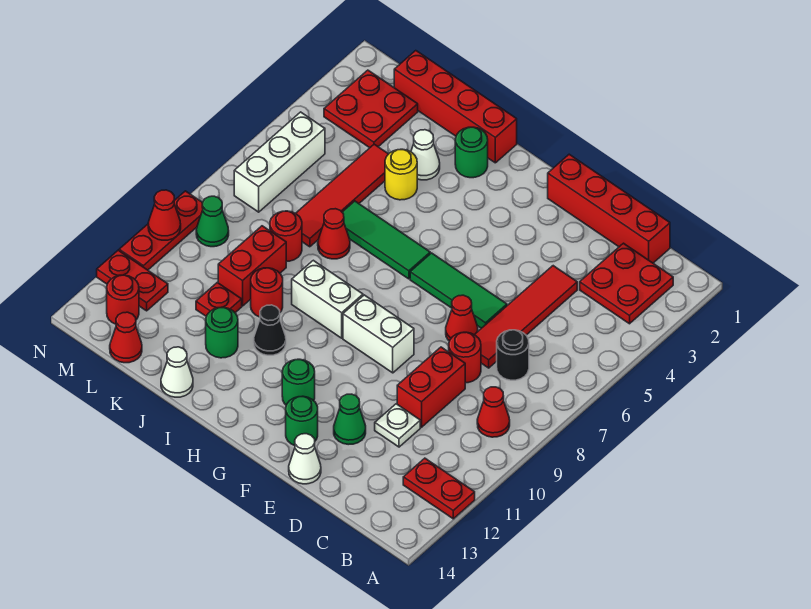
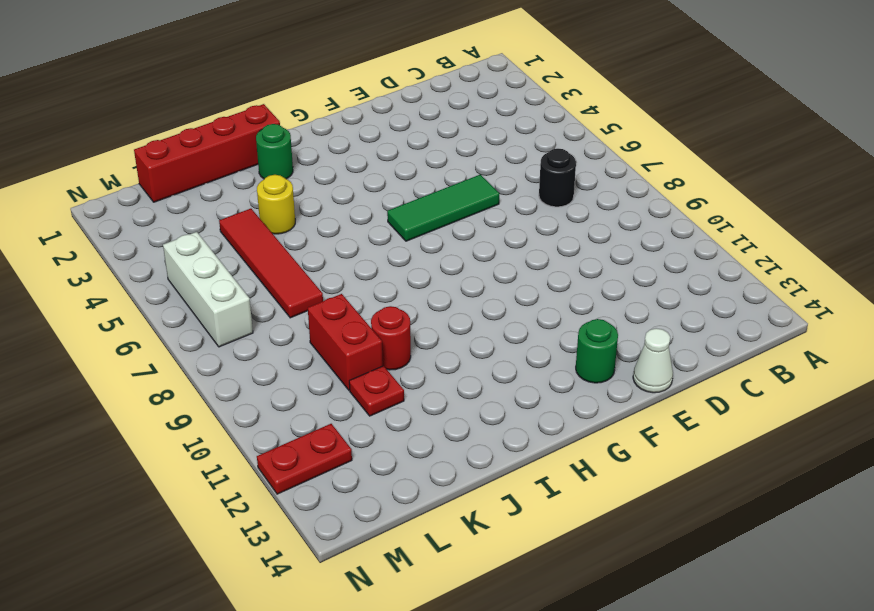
none -> red 1x2 plate [403,458,475,519]
none -> red 2x2 plate [580,243,673,324]
none -> red 1x1 cone [477,387,510,437]
none -> red 1x4 brick [548,154,670,263]

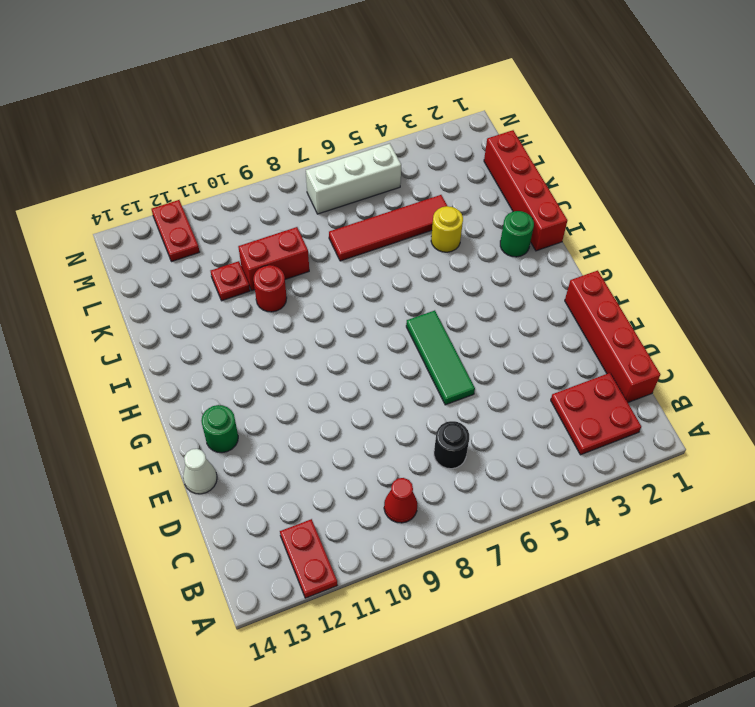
none -> red 1x4 tile [475,266,577,368]
none -> red 1x1 round brick [449,332,481,383]
none -> red 1x2 brick [397,347,465,427]
none -> white 1x1 plate [375,404,420,447]

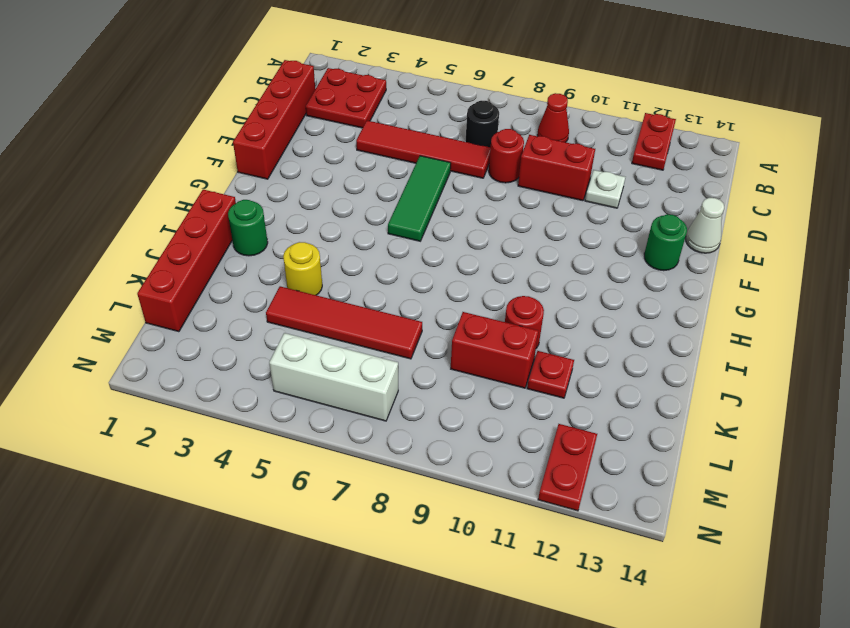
none -> red 1x1 cone [446,295,478,341]
none -> green 1x1 cone [334,394,366,445]
none -> white 1x2 brick [343,295,414,373]
none -> green 1x1 round brick [282,359,315,405]

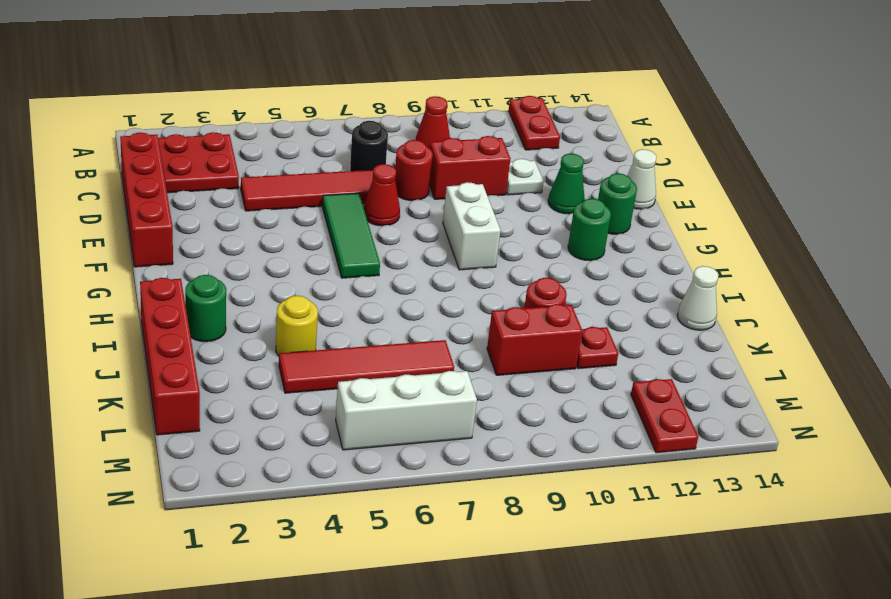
none -> green 1x3 tile [342,201,430,279]
none -> white 1x2 brick [292,260,363,338]
none -> black 1x1 cone [254,305,286,355]
none -> white 1x1 cone [411,130,440,180]

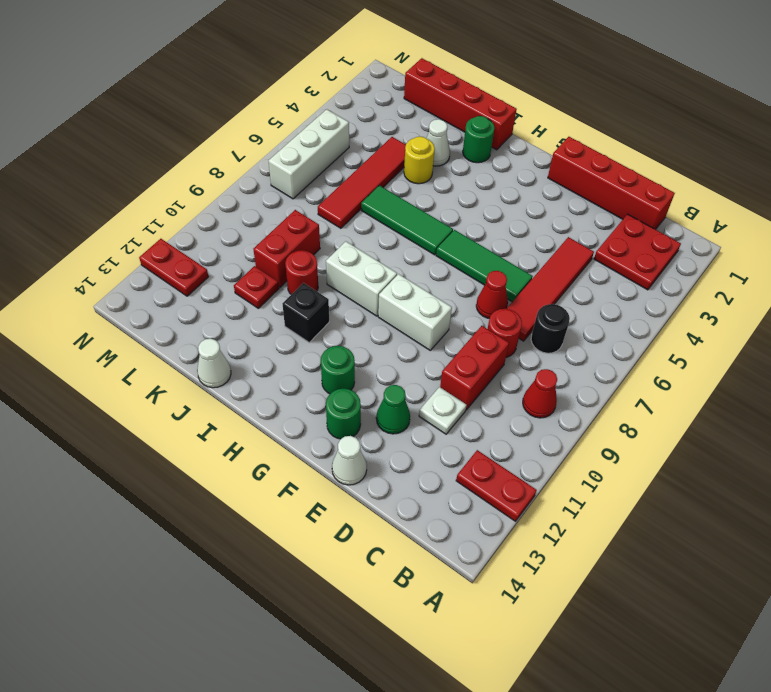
black 1x1 brick [283,283,329,342] -> black 1x1 cone [254,305,286,355]
none -> red 1x1 cone [318,209,350,259]
none -> green 1x1 round brick [206,307,238,358]
none -> red 1x1 round brick [270,211,302,261]
none -> red 2x2 plate [324,70,418,148]

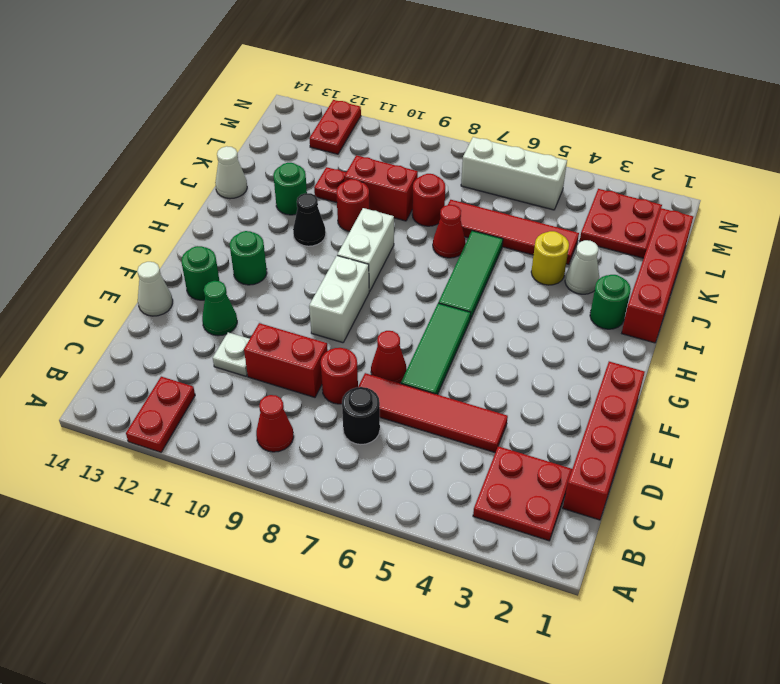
none -> red 1x1 cone [110,312,142,363]
none -> green 1x1 cone [196,196,229,247]
none -> red 1x1 round brick [107,275,139,324]
none -> red 1x3 plate [119,191,203,270]

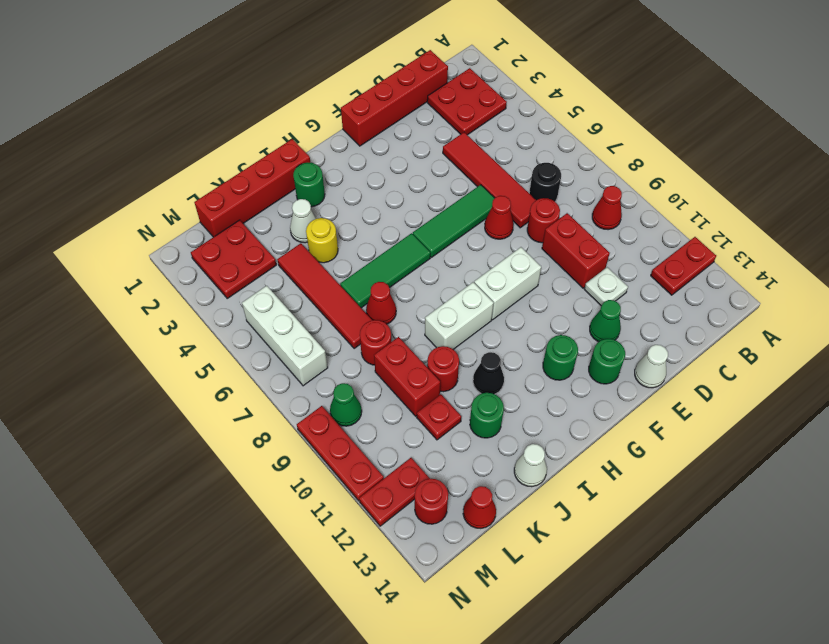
none -> red 1x1 cone [148,190,181,240]

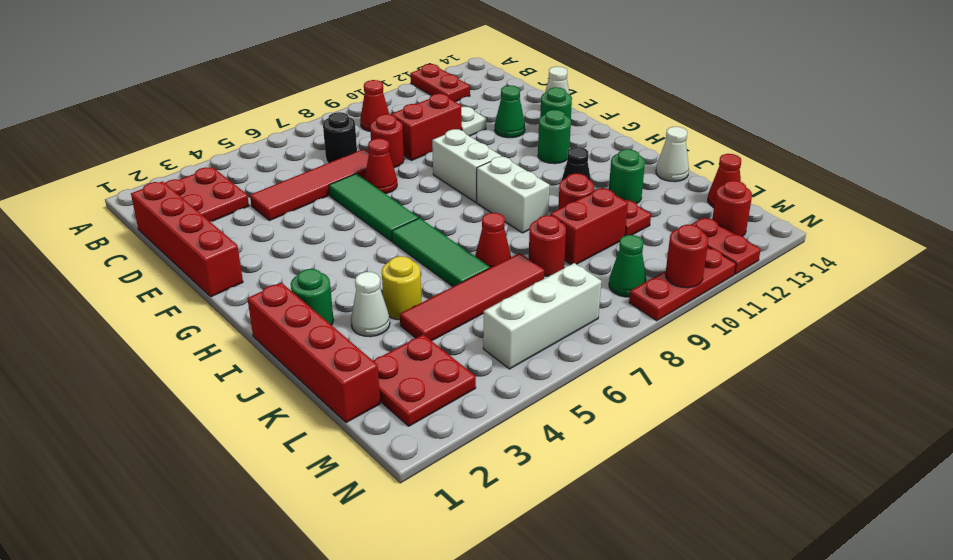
red 1x1 round brick [665,225,708,288] -> red 1x1 cone [148,190,181,240]

